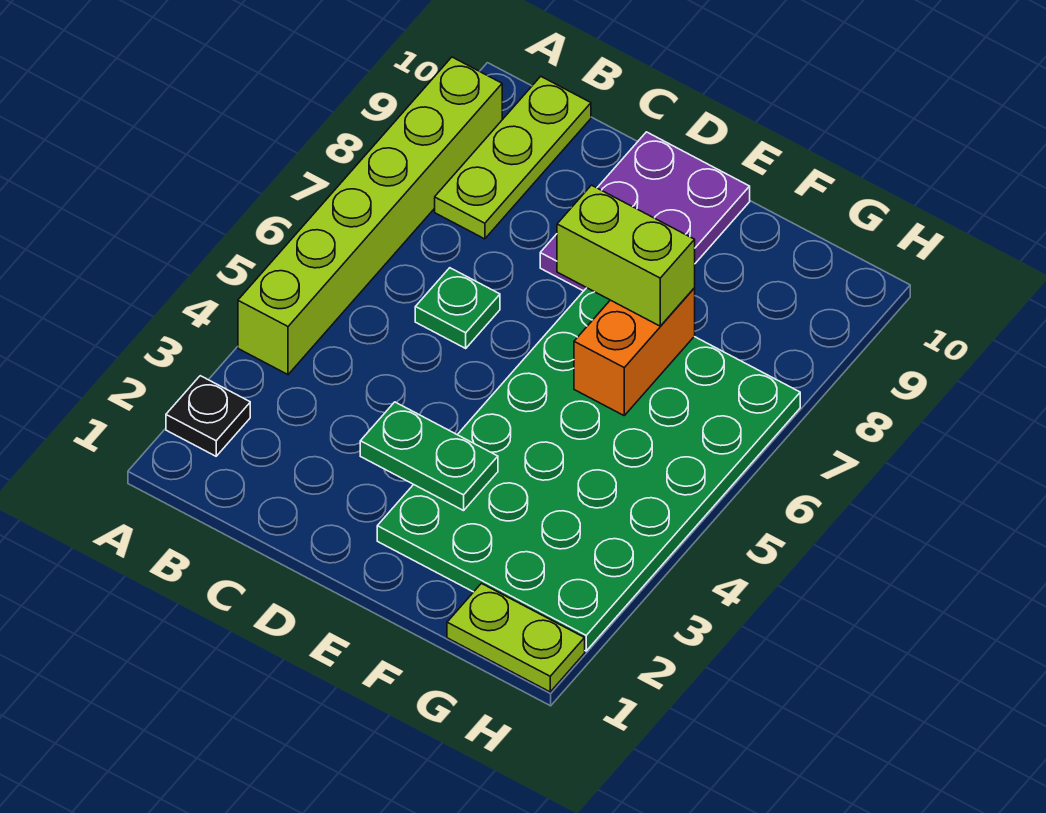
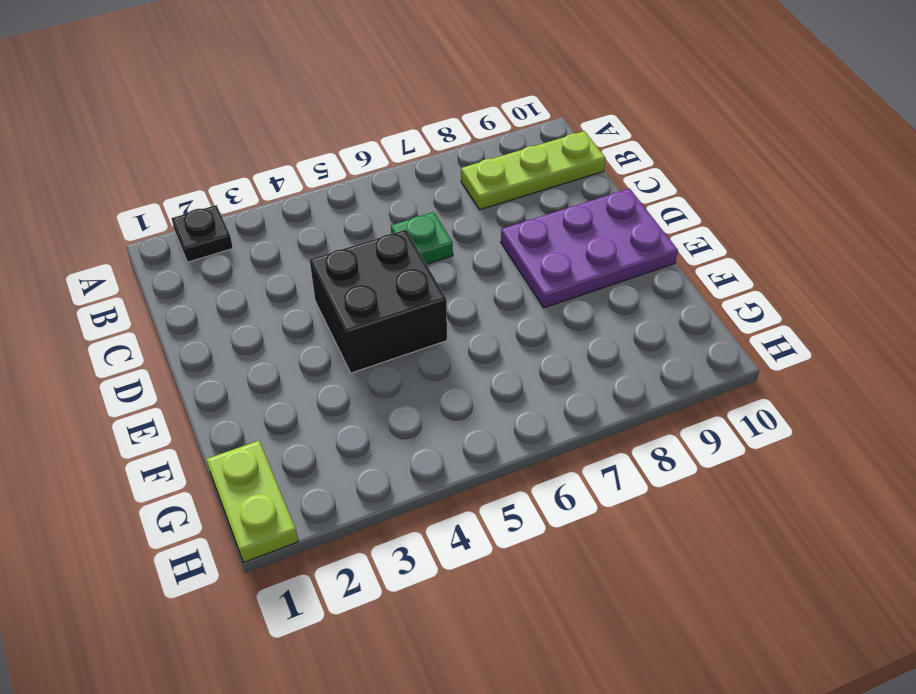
black 2x2 brick [310,230,447,373] -> green 4x6 plate [377,288,800,651]
none -> lime 1x6 brick [238,57,502,375]
none -> green 1x2 plate [360,402,498,511]

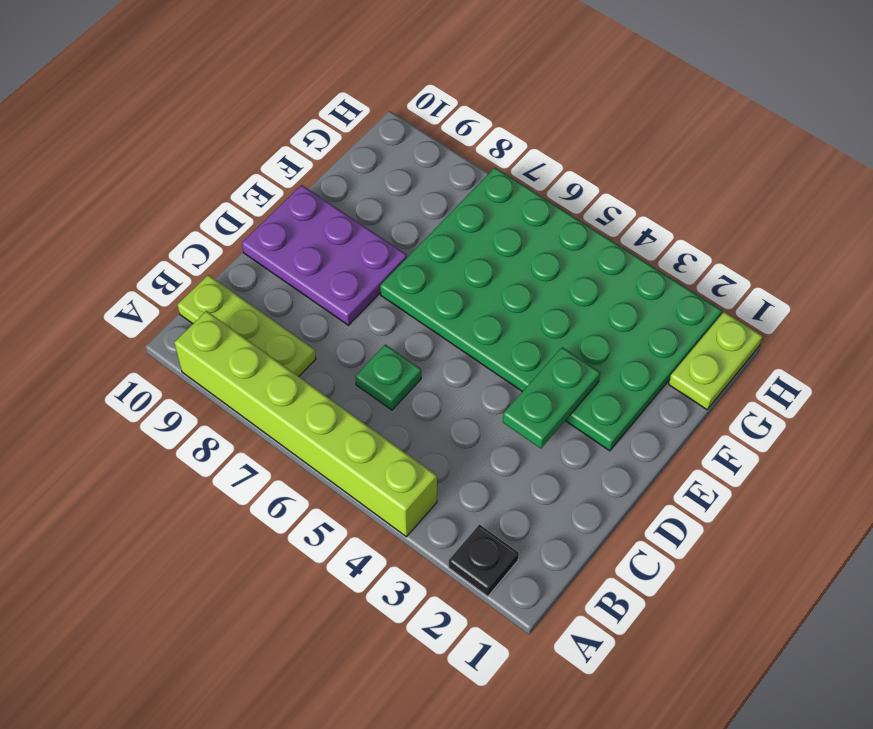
none -> orange 1x2 brick [574,288,695,415]
none -> lime 1x2 brick [557,185,695,326]

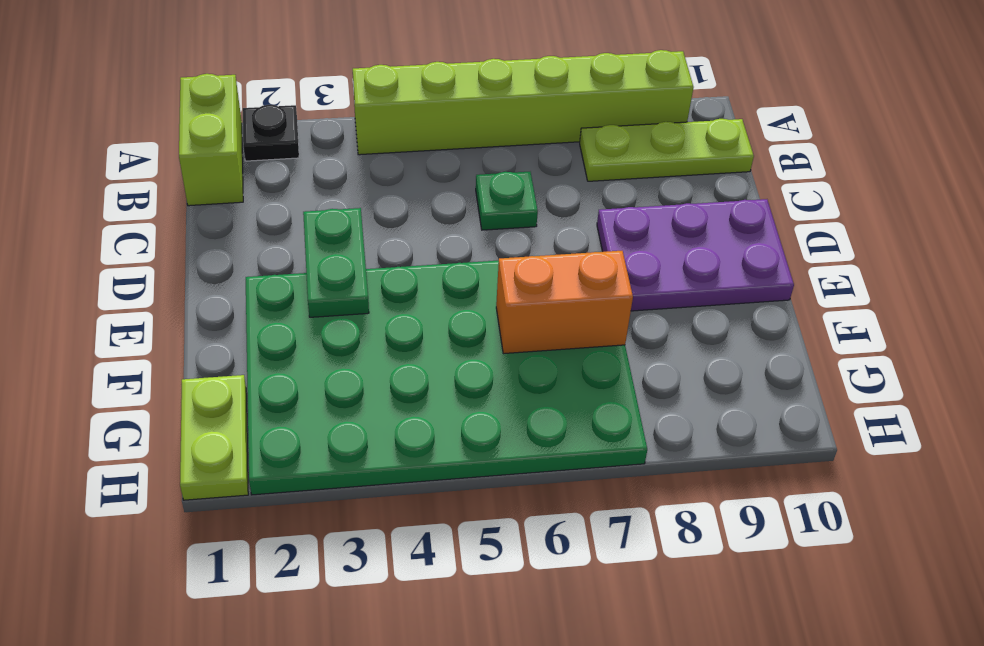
lime 1x2 brick [179,74,243,206] -> lime 1x2 brick moved to [557,185,695,326]

